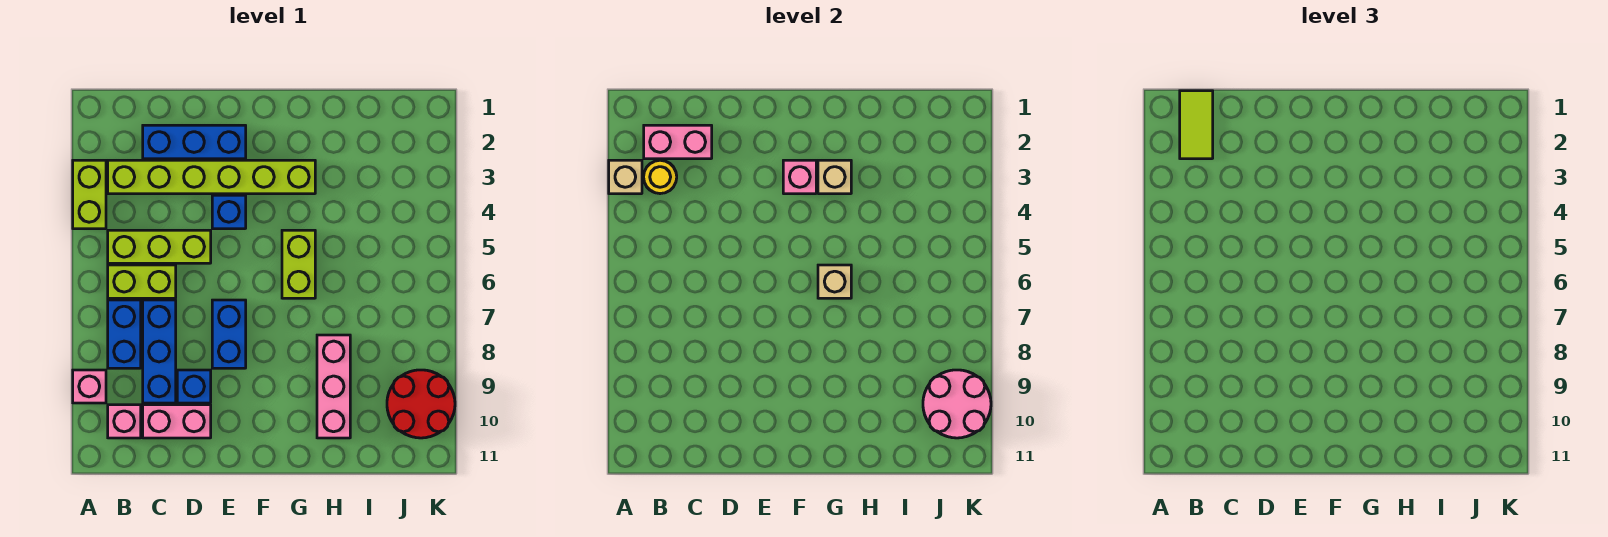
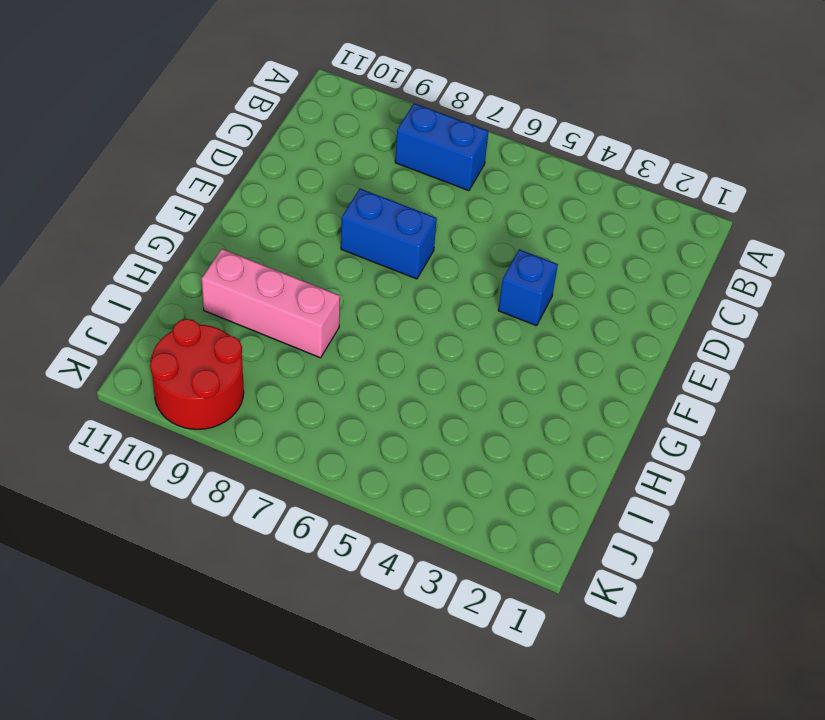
none -> lime 1x2 brick [73,160,106,229]
none -> pink 1x1 brick [73,370,106,403]
none -> lime 1x6 brick [108,160,315,194]

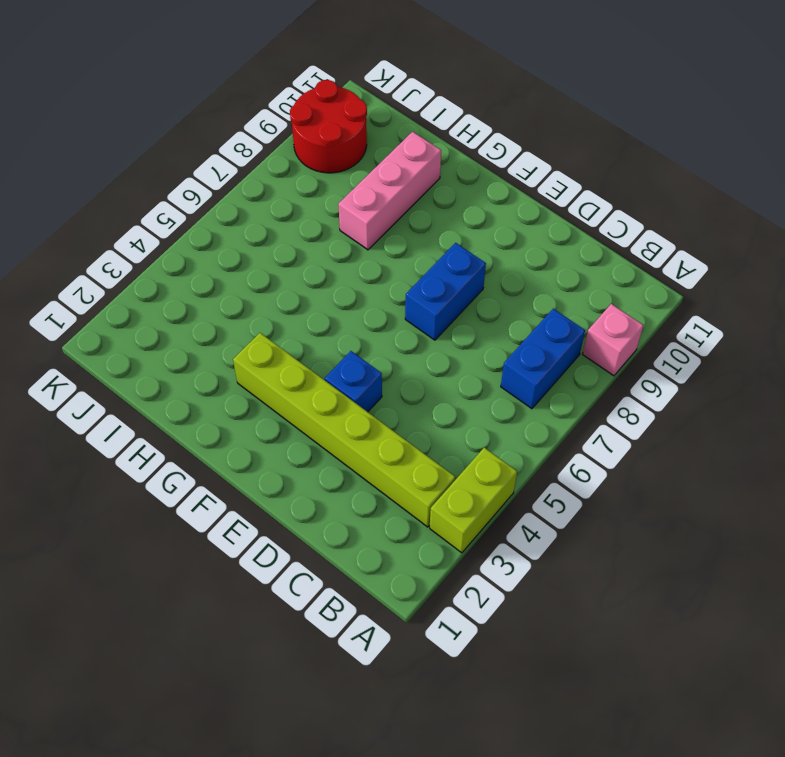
none -> lime 1x3 brick [108,230,211,263]
none -> lime 1x2 brick [108,265,176,298]
none -> pink 1x1 brick [108,405,141,438]

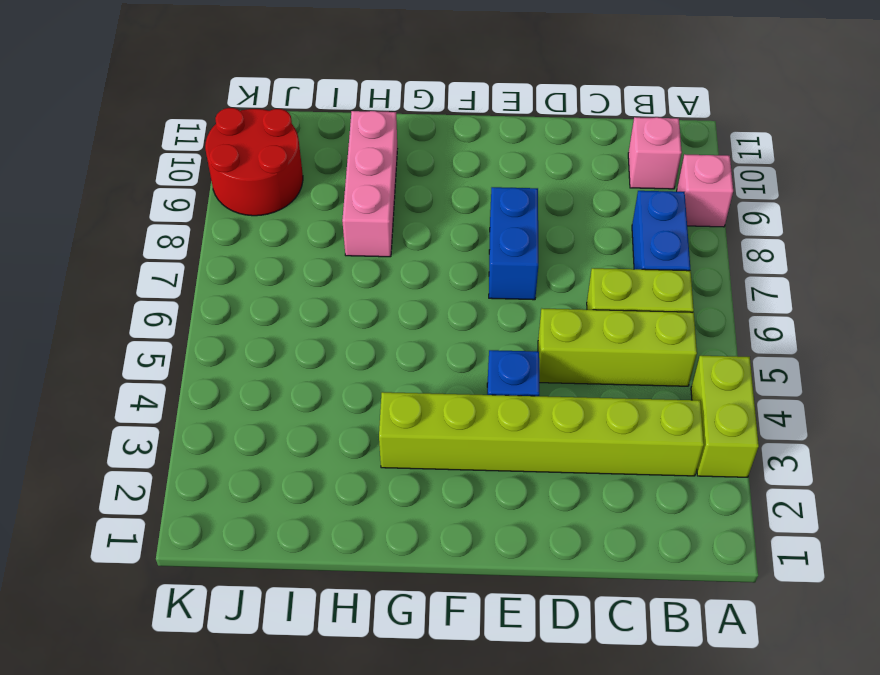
none -> blue 1x3 brick [143,125,246,159]
none -> blue 1x3 brick [143,300,176,403]
none -> pink 1x2 brick [143,405,211,438]

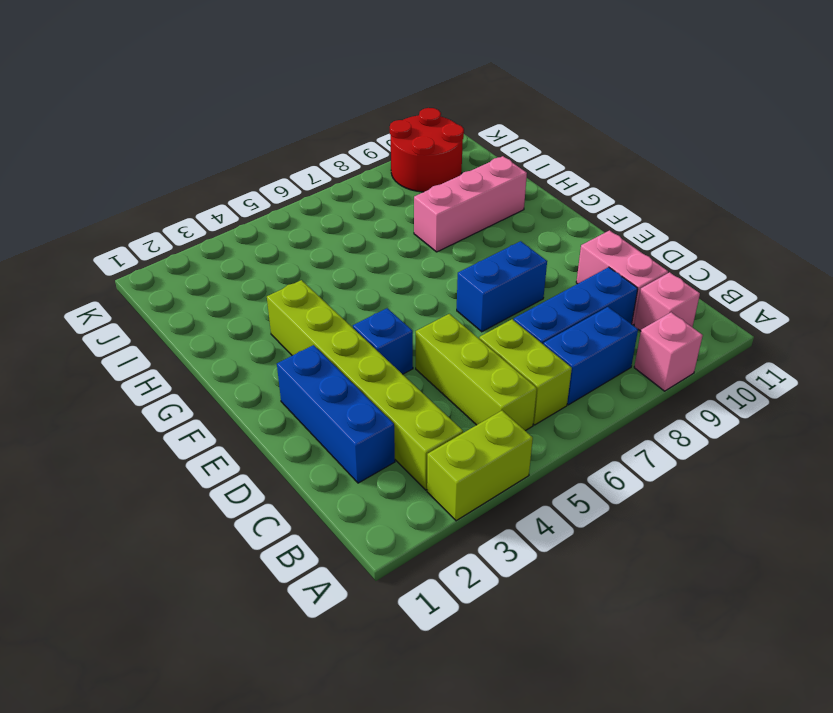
none -> blue 1x1 brick [177,370,211,403]
none -> lime 1x2 brick [282,230,315,298]
none -> tan 1x1 brick [609,160,642,194]

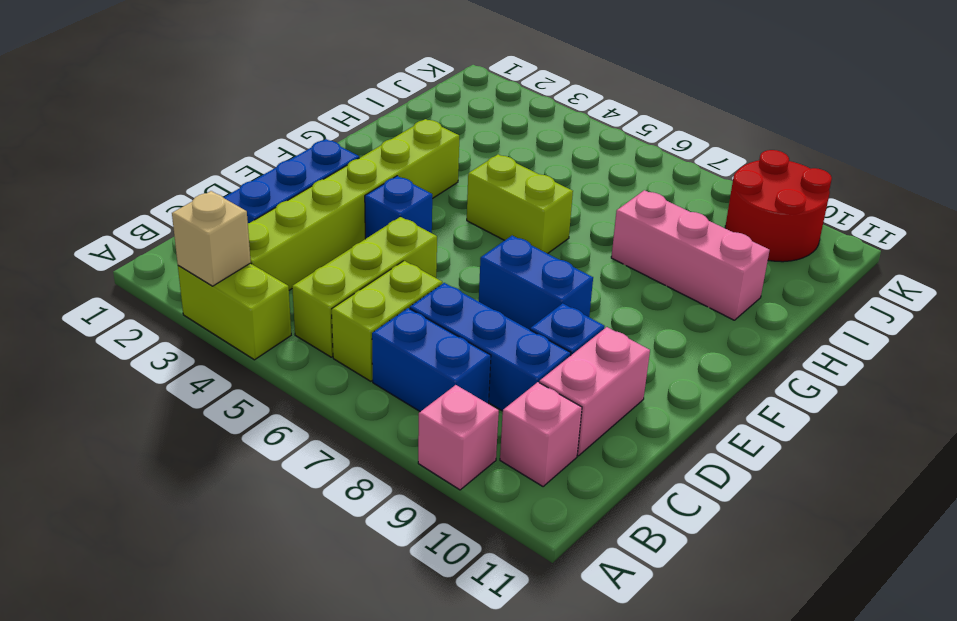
none -> pink 1x2 brick [644,125,712,159]
none -> yellow 1x1 round brick [644,160,677,194]
none -> pink 1x1 brick [783,160,816,194]

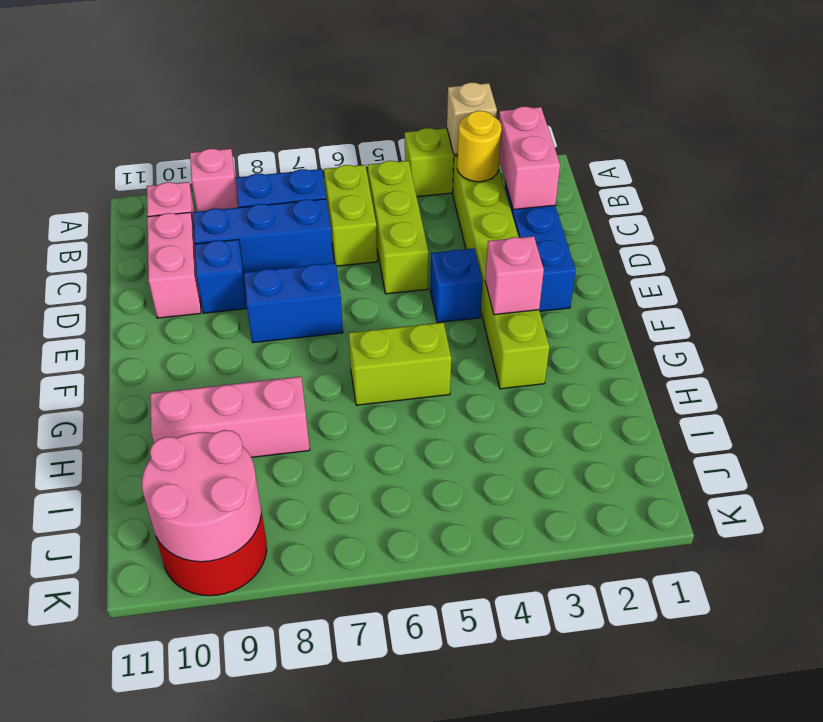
none -> tan 1x1 brick [818,160,851,194]
none -> tan 1x1 brick [818,265,851,298]
none -> lime 1x2 tile [1180,91,1213,159]

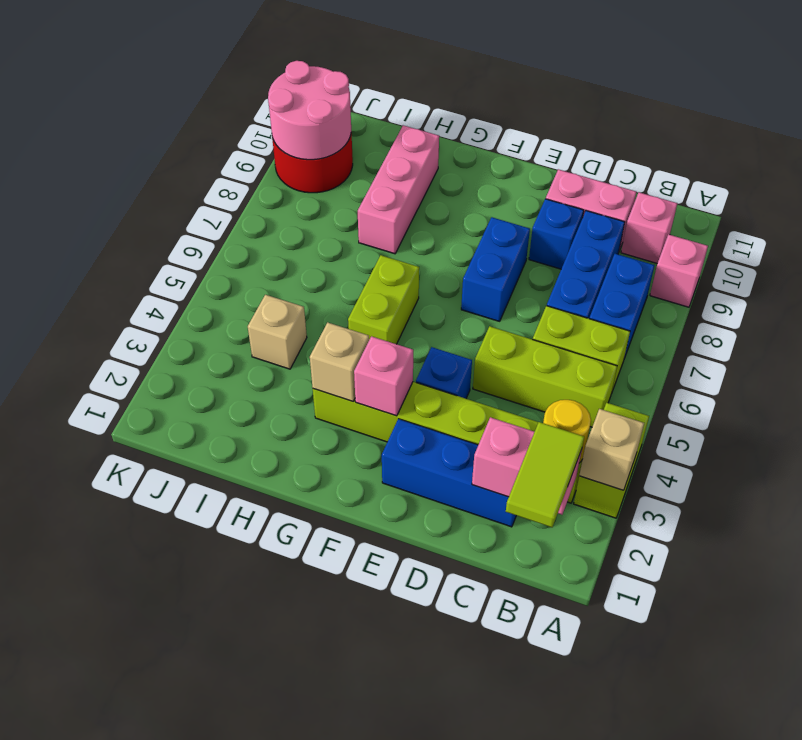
tan 1x1 brick [248,295,307,369] -> tan 1x1 brick moved to [818,265,851,298]

